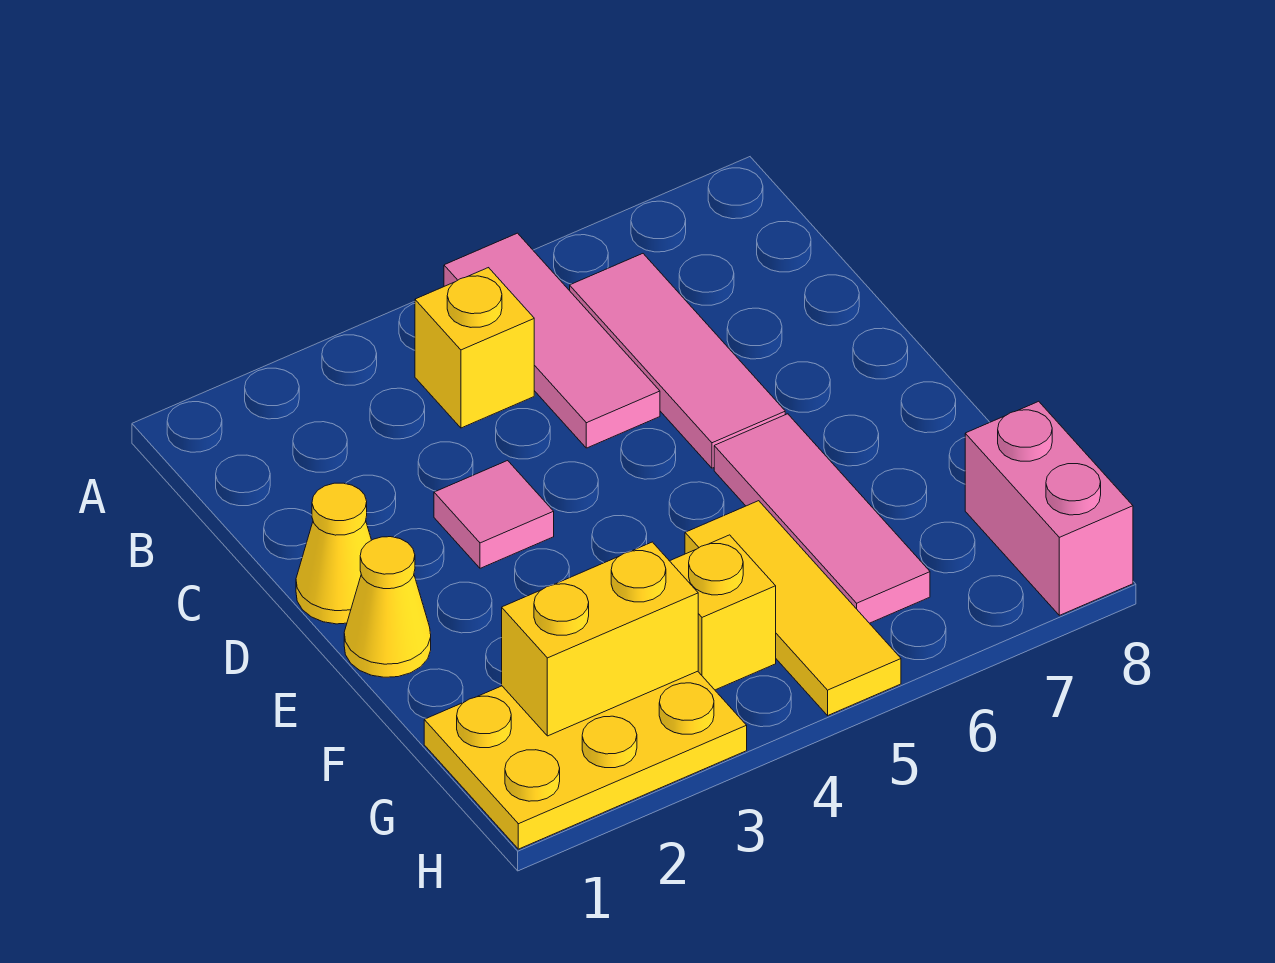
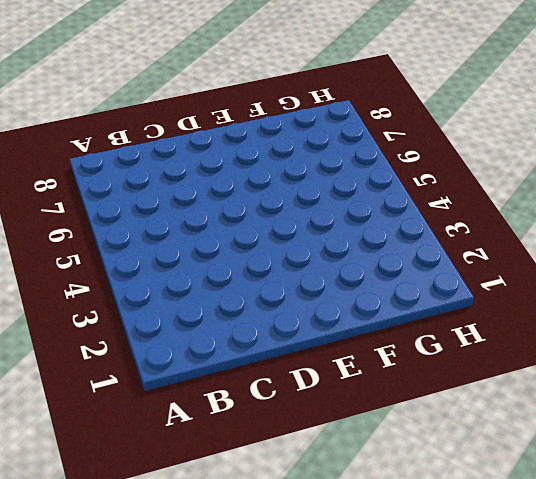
none -> pink 1x3 tile [444,233,660,448]
none -> yellow 1x1 brick [415,268,534,428]
none -> pink 1x3 tile [570,254,785,468]

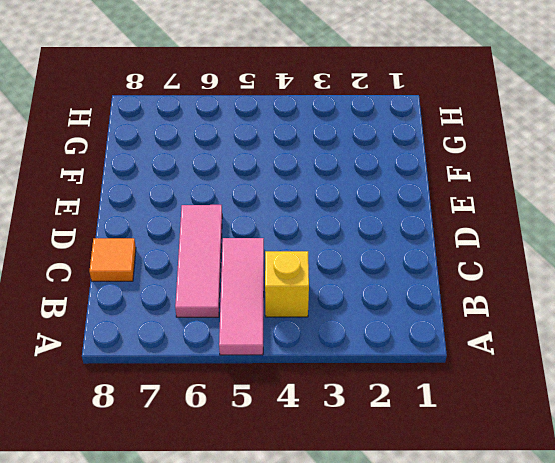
orange 1x1 tile [90,238,136,281] -> none
none -> yellow 1x1 cone [296,483,371,624]
none -> pink 1x1 tile [434,461,554,568]
none -> yellow 1x1 cone [344,537,431,677]

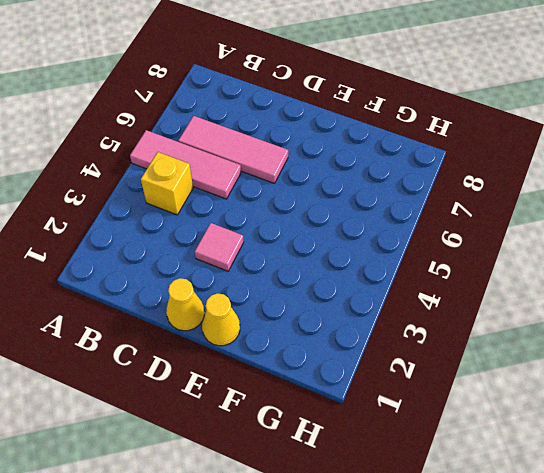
none -> pink 1x3 tile [714,414,930,623]
none -> yellow 1x3 tile [685,501,901,715]
none -> yellow 2x3 plate [424,671,747,849]

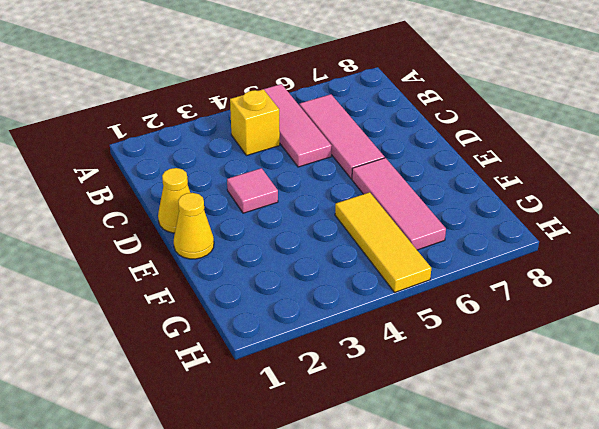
none -> yellow 2x3 plate [424,671,747,849]
none -> yellow 1x1 brick [670,535,776,690]
none -> pink 1x2 brick [965,401,1133,615]

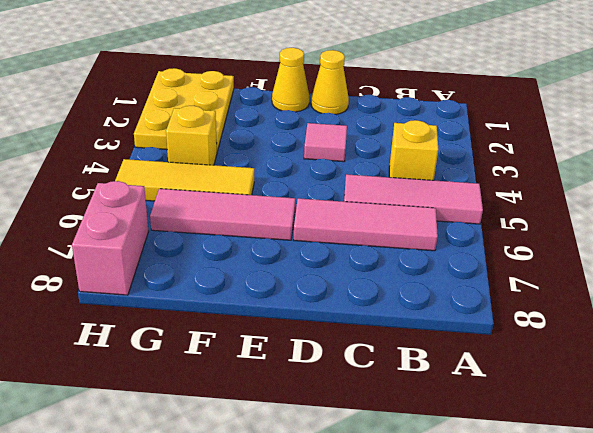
pink 1x2 brick [72,181,149,295] -> pink 1x2 brick turned to [965,401,1133,615]
none -> yellow 1x2 brick [502,542,698,736]

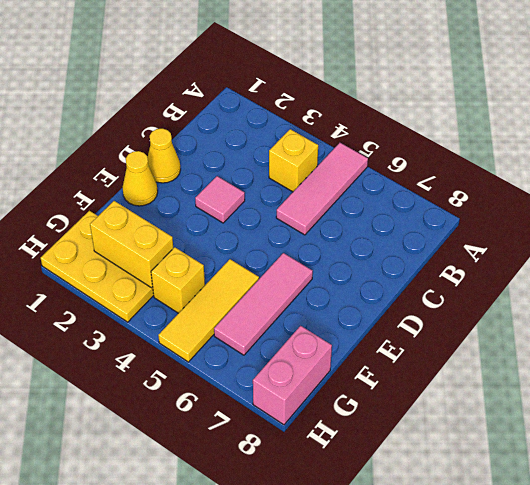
none -> pink 1x3 tile [570,254,785,468]

